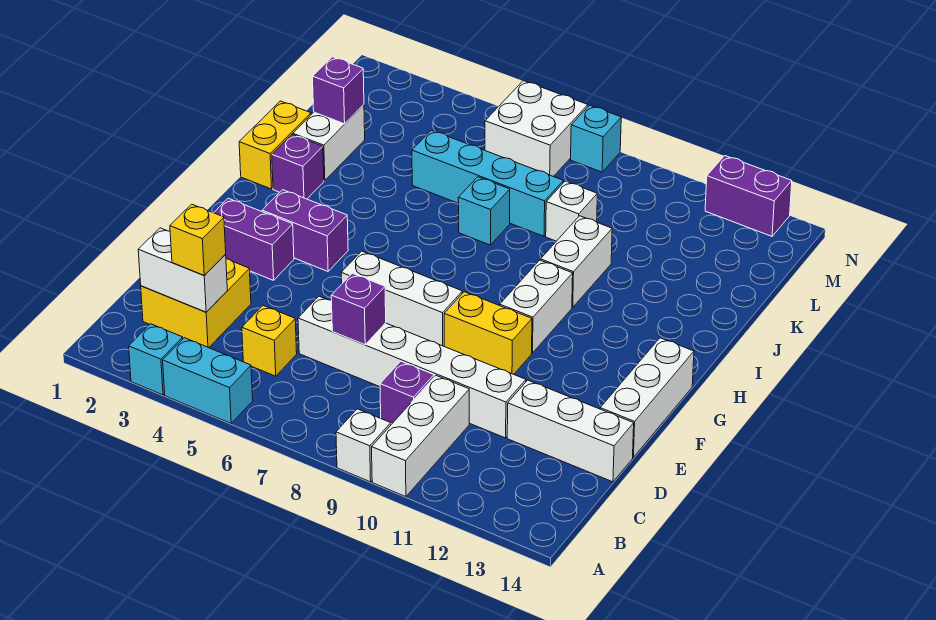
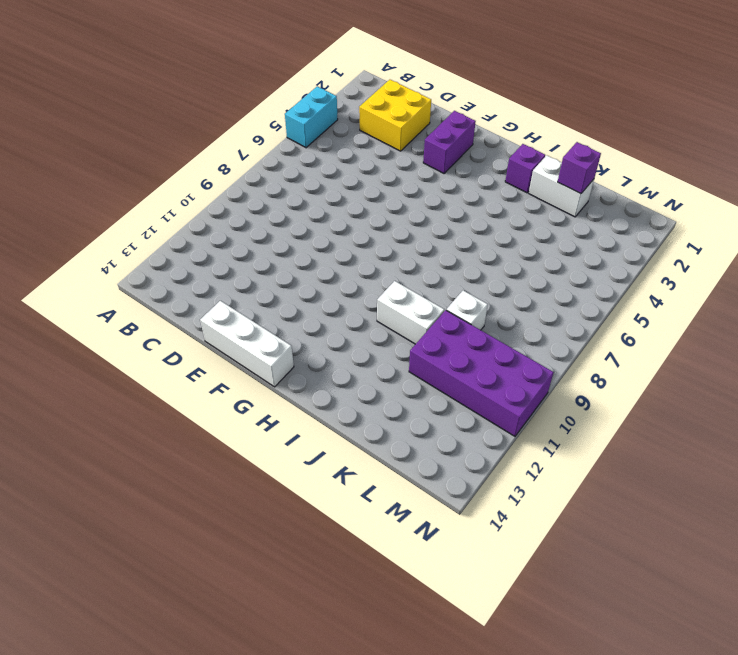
purple 2x4 brick [409,310,554,436] -> none
none -> cyan 1x1 brick [129,324,183,395]
none -> white 1x1 brick [336,409,391,482]
none -> white 1x3 brick [372,376,469,497]

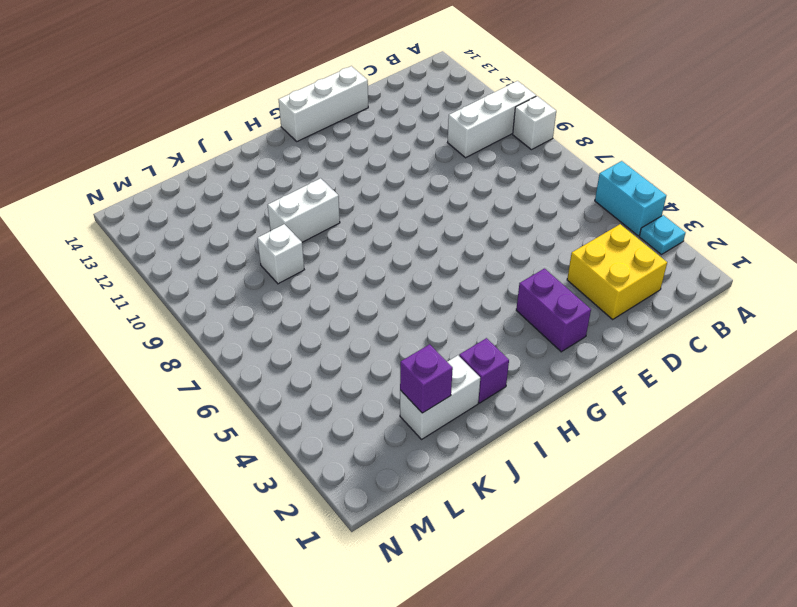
cyan 1x1 plate [639,215,685,255] -> cyan 1x1 brick [129,324,183,395]
none -> yellow 1x1 brick [242,306,297,376]
none -> purple 1x1 brick [380,361,434,424]
none -> white 1x6 brick [298,296,526,438]

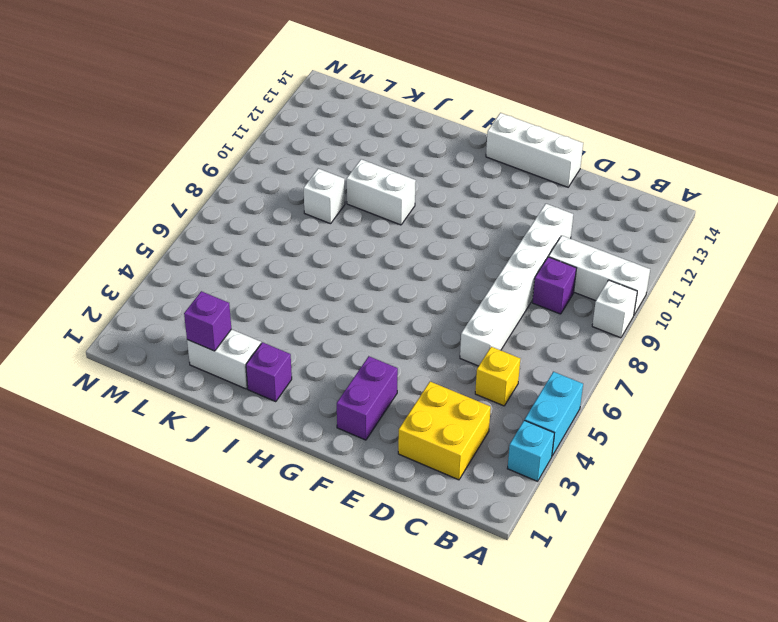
none -> white 1x3 brick [507,380,634,482]
none -> white 1x3 brick [341,251,462,346]
none -> yellow 1x2 brick [444,292,532,374]

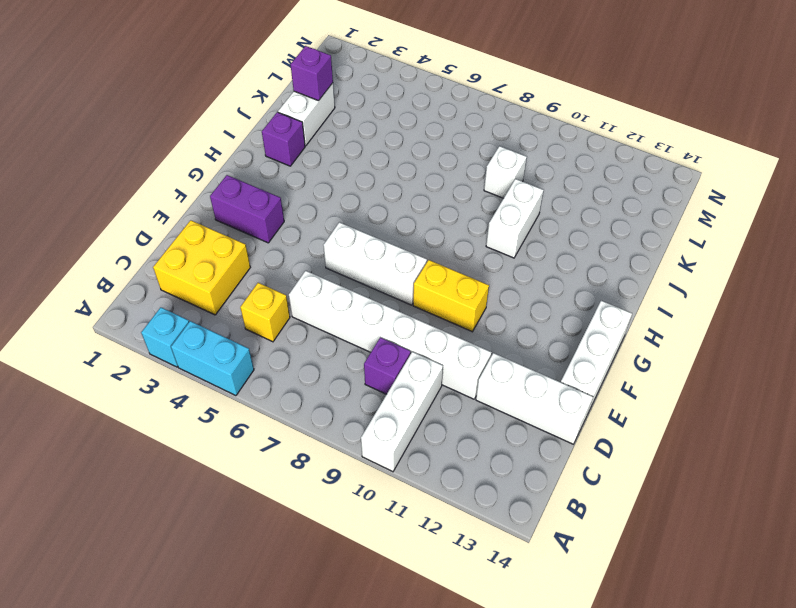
none -> white 1x1 brick [336,409,391,482]
none -> purple 1x2 brick [262,190,348,271]
none -> white 1x2 brick [500,260,573,353]

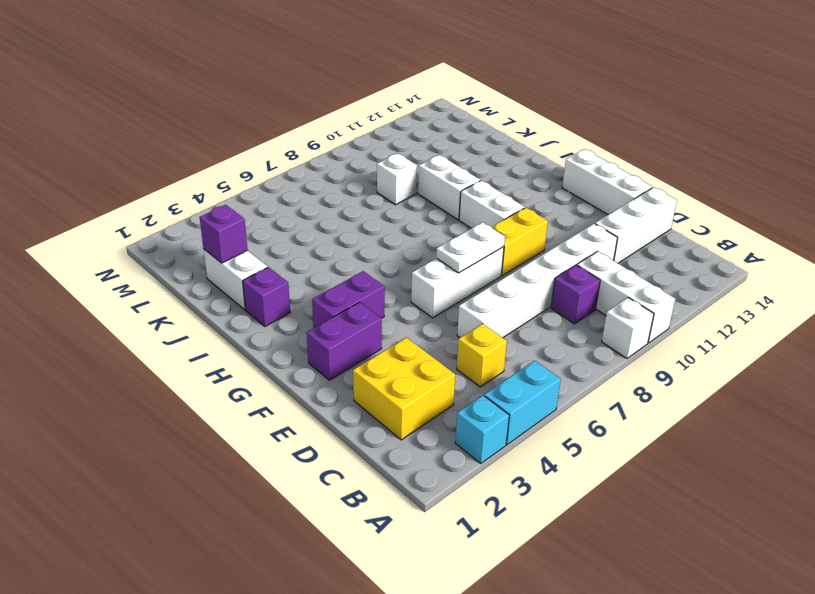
white 1x2 plate [436,222,505,273] -> none
none -> yellow 1x2 brick [239,101,311,189]
none -> cyan 1x1 brick [458,177,510,245]
none -> cyan 1x4 brick [412,130,563,236]

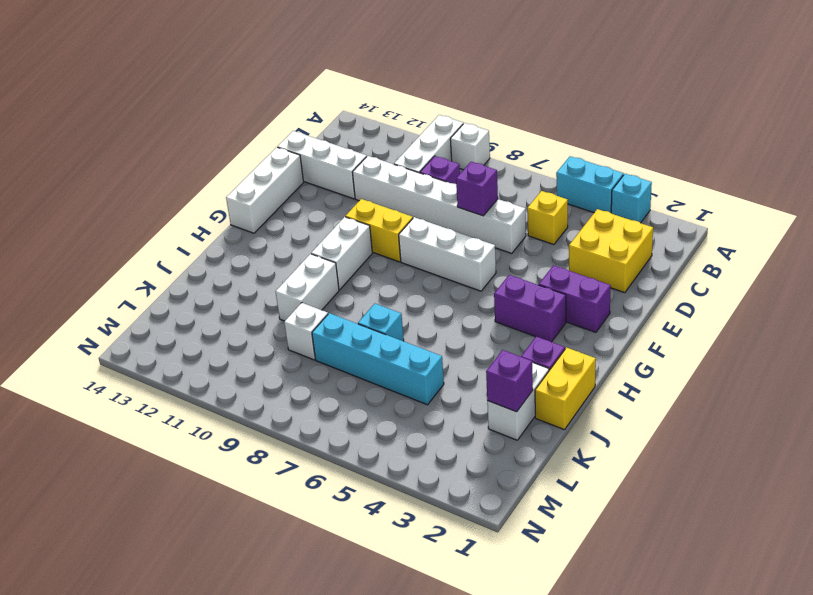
none -> white 2x2 brick [485,81,588,177]
none -> cyan 1x1 brick [571,105,621,172]
none -> purple 1x2 brick [705,156,792,236]

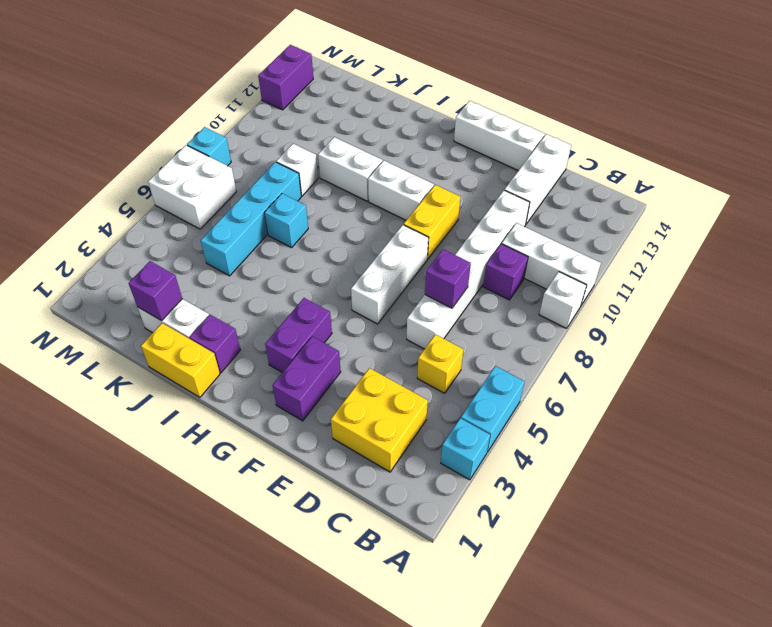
none -> white 1x2 brick [138,228,227,312]
none -> yellow 1x1 brick [170,204,226,275]

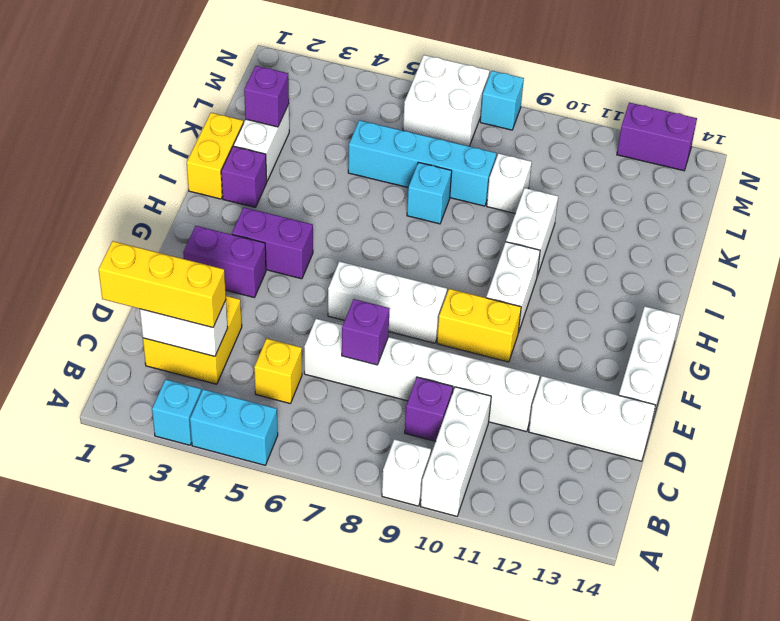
yellow 1x3 brick [99,241,226,327] -> yellow 1x1 brick [170,204,226,275]

